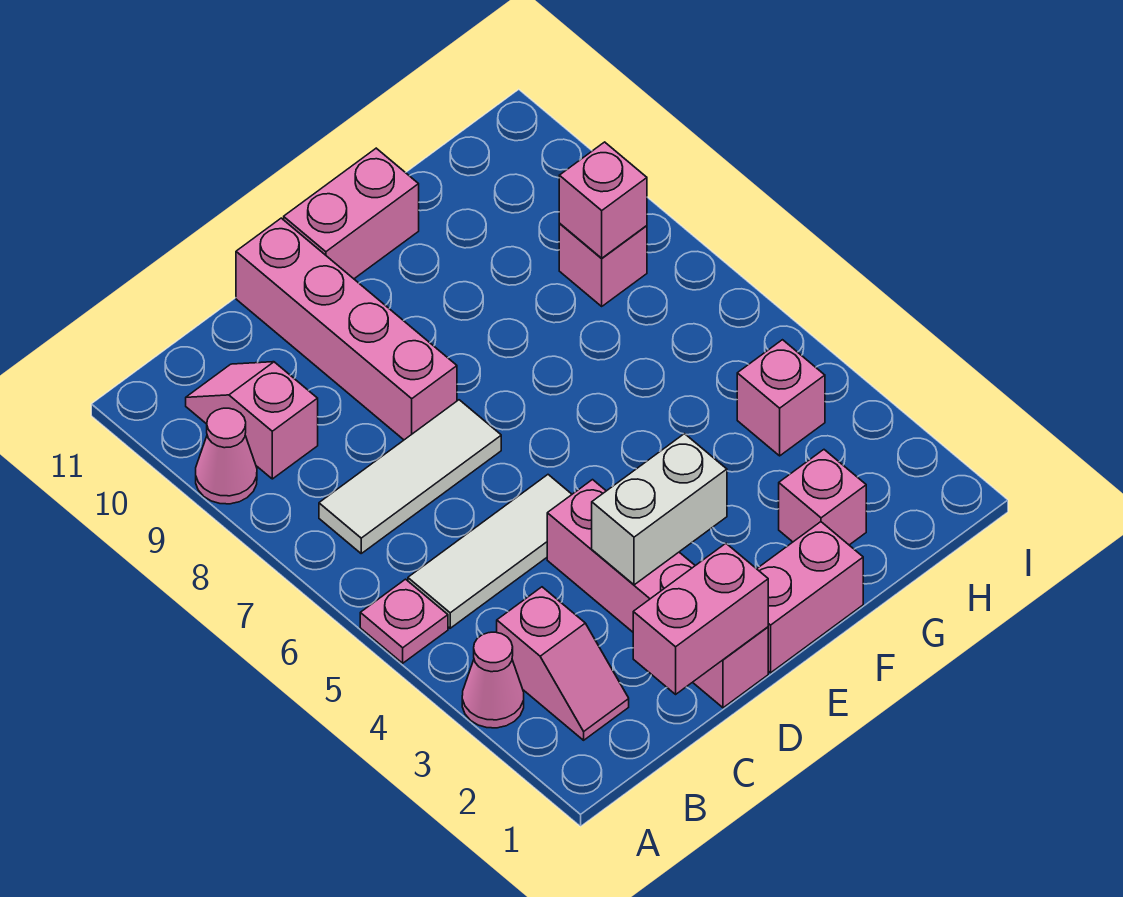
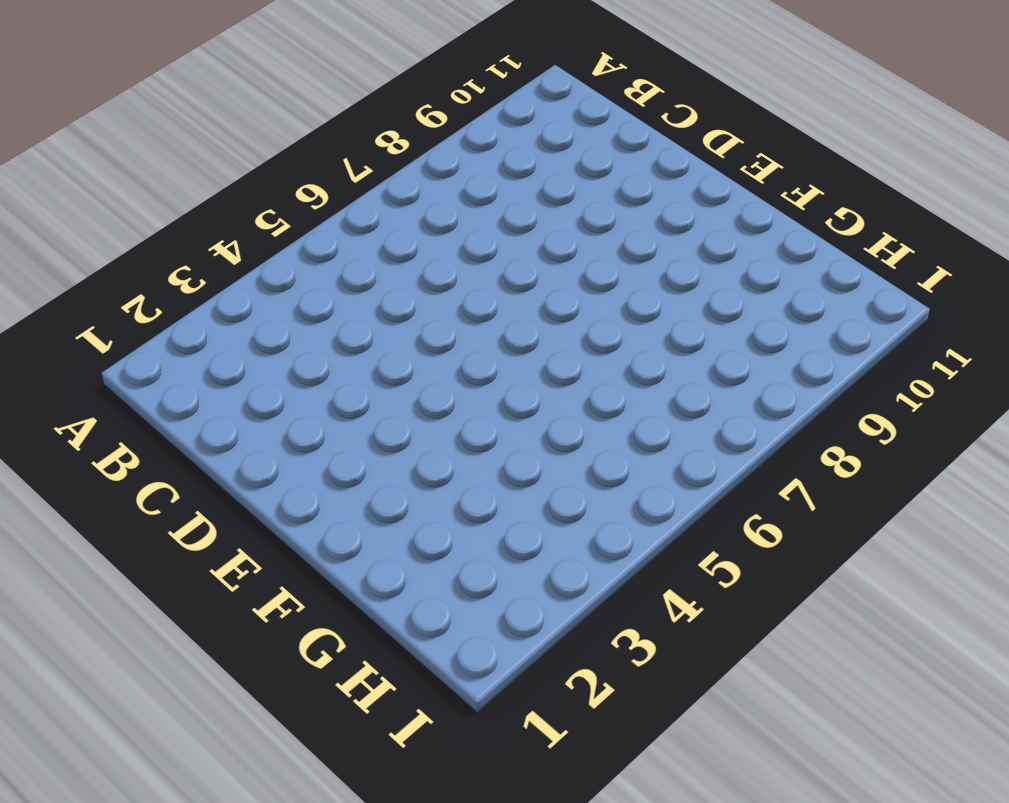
none -> pink 1x1 cone [462,632,524,728]
none -> pink 1x1 plate [360,579,448,663]
none -> pink 1x1 cone [196,408,257,504]

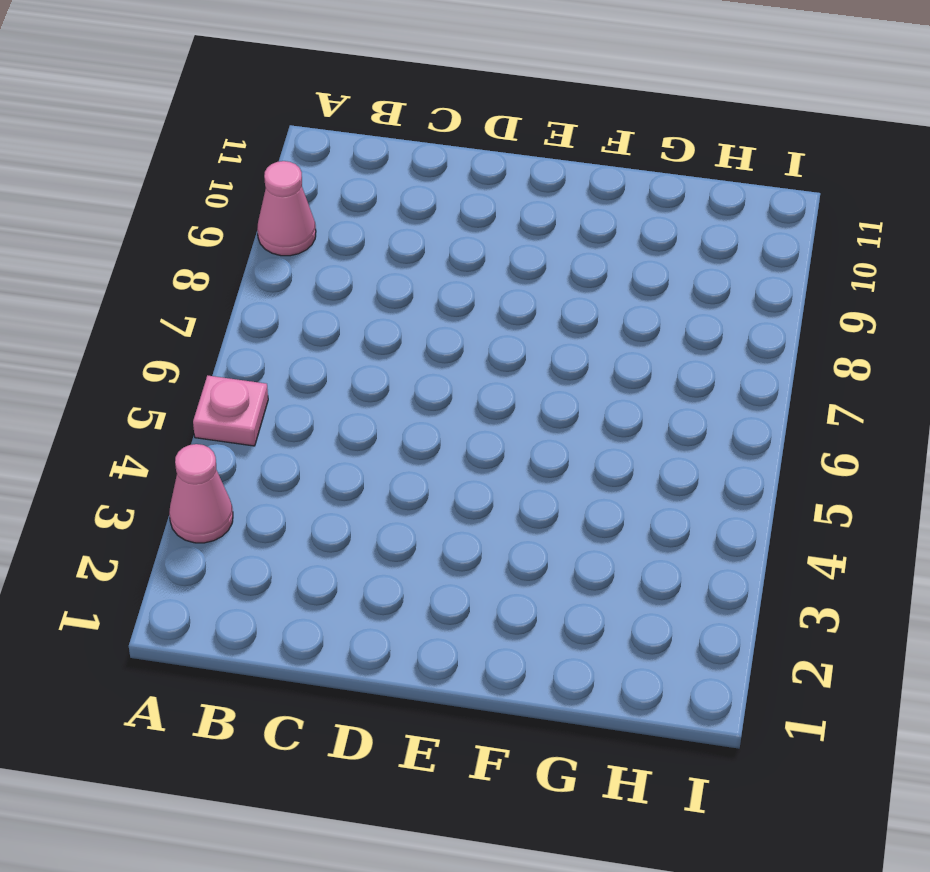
none -> pink 1x2 slope [497,587,629,740]
none -> white 1x3 tile [408,475,572,628]
none -> white 1x3 tile [319,400,501,553]

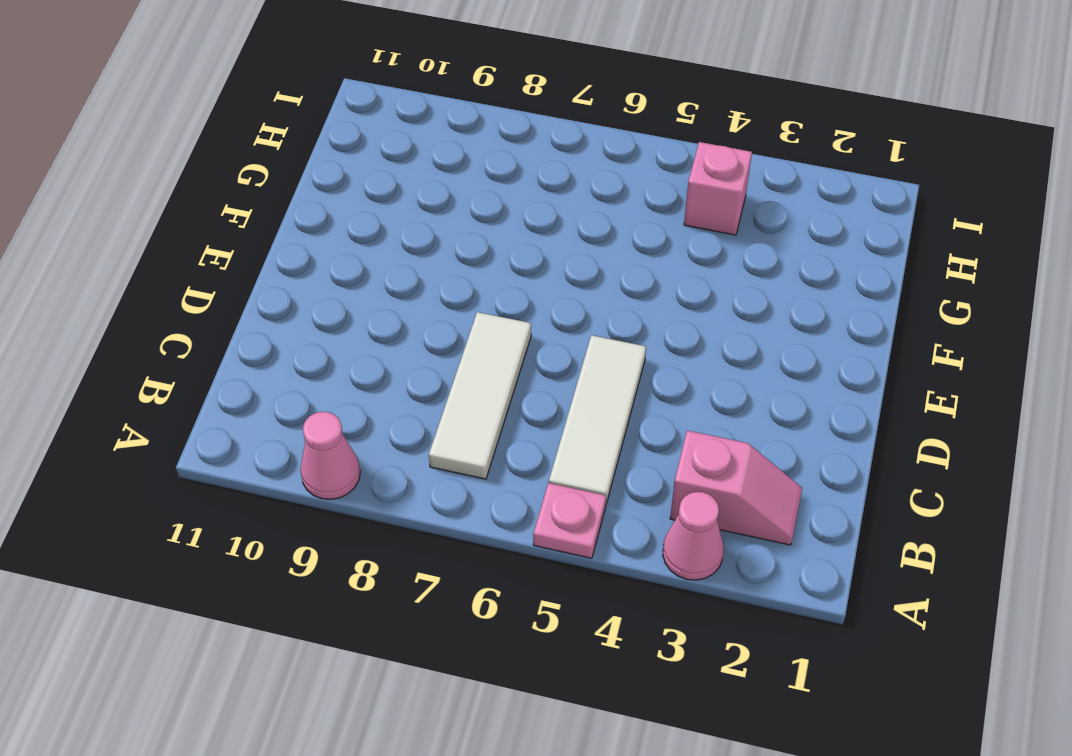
none -> pink 1x2 slope [186,362,318,479]
none -> pink 1x4 brick [547,480,768,708]
none -> pink 1x4 brick [236,218,457,440]

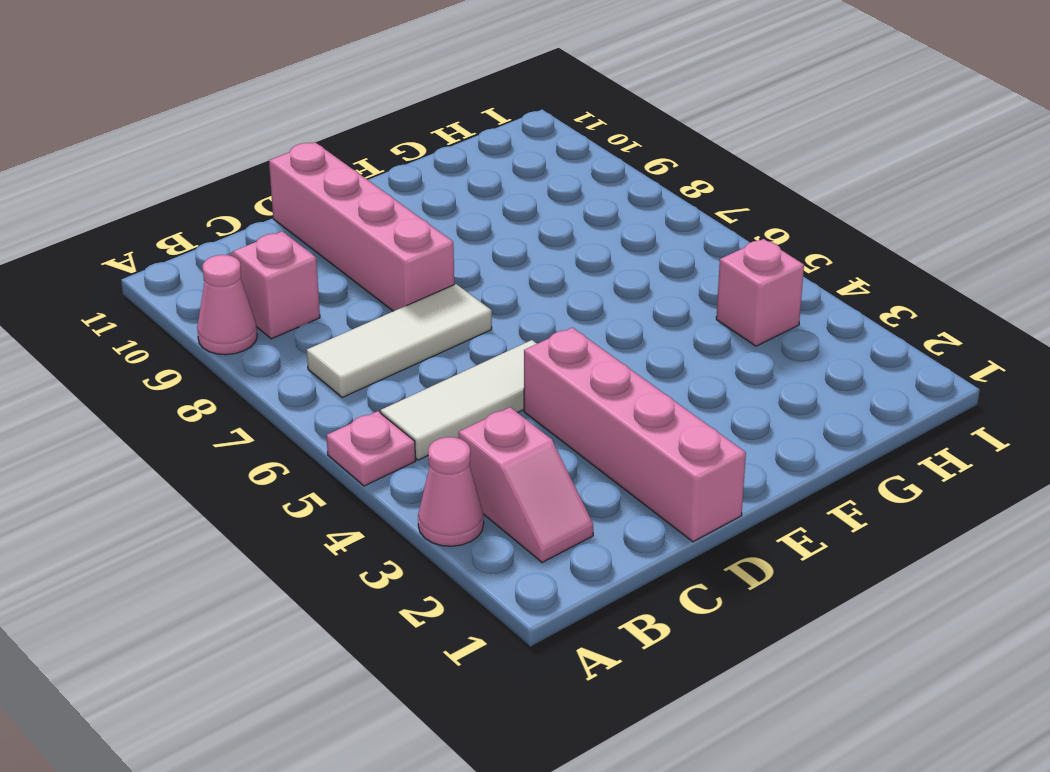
none -> pink 1x2 brick [757,522,863,673]
none -> pink 1x2 brick [284,148,419,279]
none -> pink 1x1 brick [779,450,866,545]

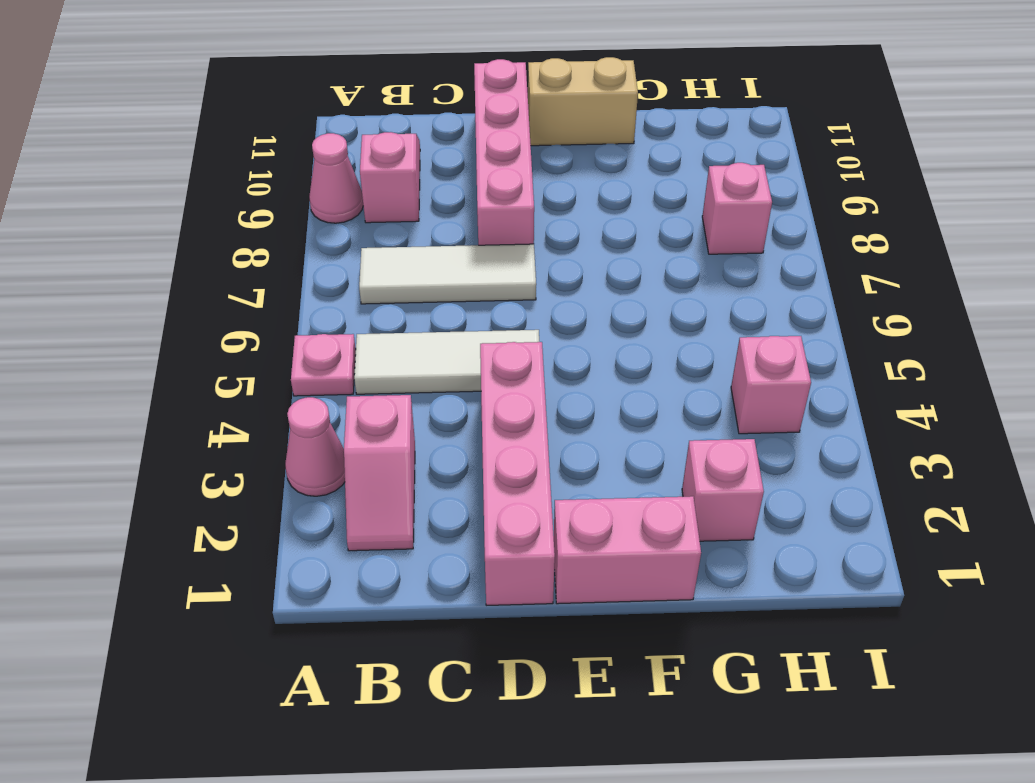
tan 1x2 brick [528,57,638,146] -> pink 1x2 brick [284,148,419,279]
none -> pink 1x2 brick [633,543,768,694]
none -> white 1x2 brick [592,434,727,585]
none -> pink 1x1 brick [559,142,647,258]

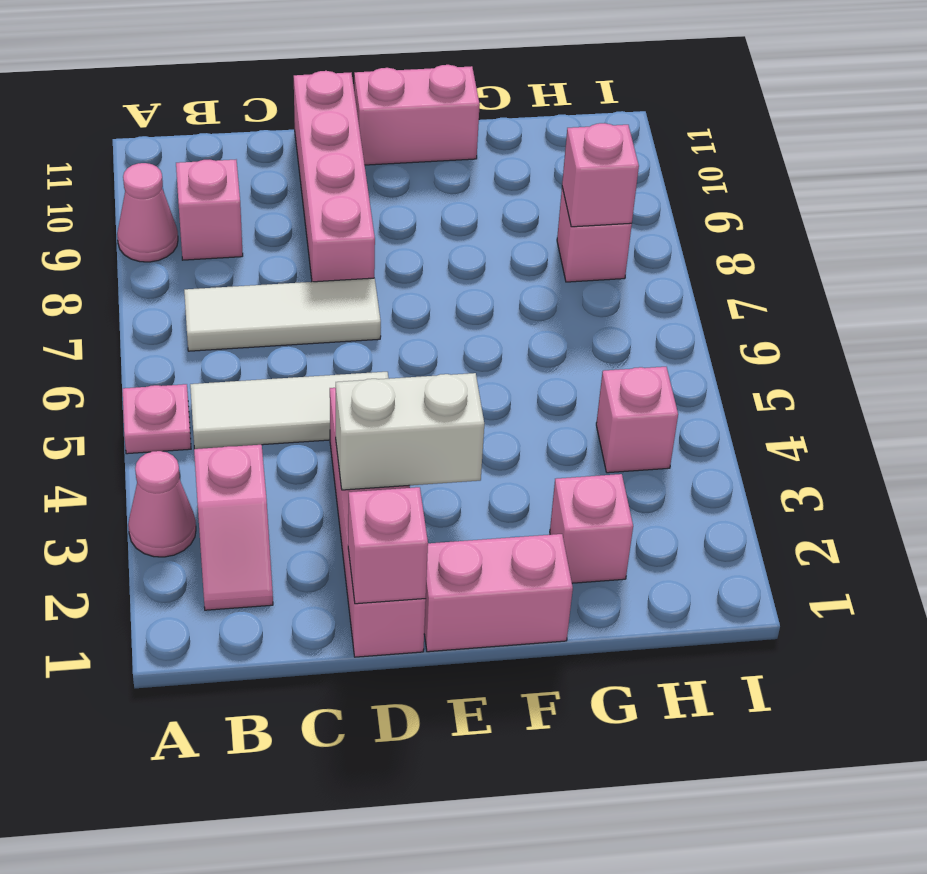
pink 1x1 brick [348,487,428,604] -> pink 1x2 brick [633,543,768,694]

